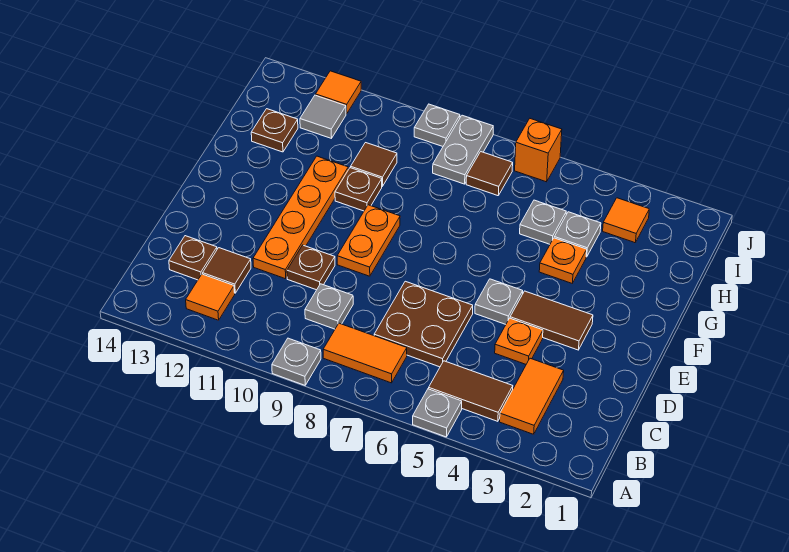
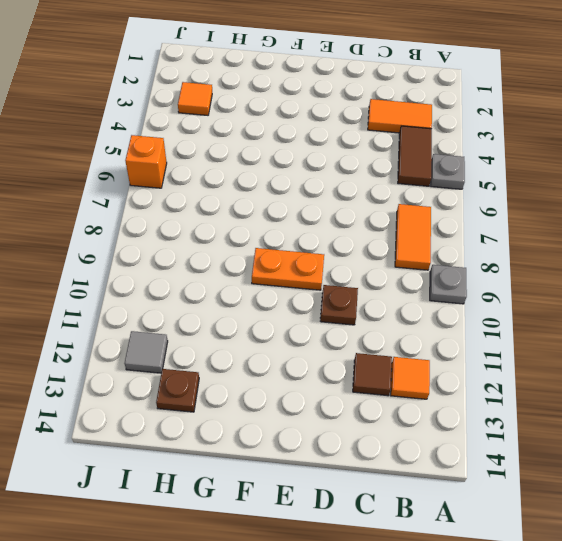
none -> brown 2x2 plate [374,281,473,367]
none -> grey 1x1 plate [305,284,353,329]
none -> brown 1x1 plate [169,236,217,280]

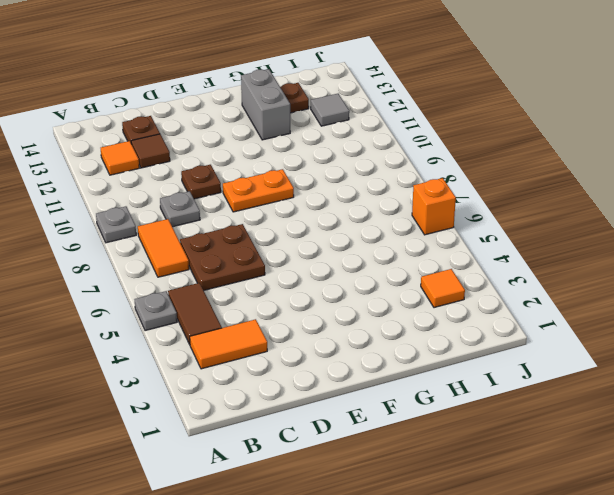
grey 1x2 brick [241,69,290,140] -> none
none -> orange 1x1 plate [495,318,543,364]
none -> orange 1x4 plate [253,156,348,279]
none -> brown 1x2 tile [510,291,593,350]

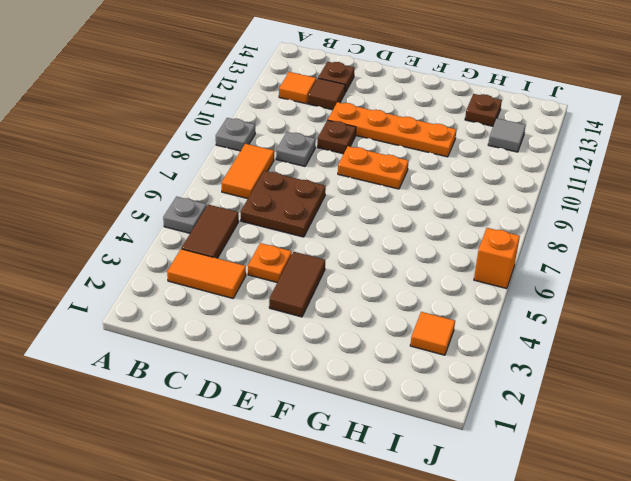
none -> grey 1x1 plate [475,279,523,324]
none -> orange 1x1 plate [539,238,587,283]
none -> brown 1x1 plate [335,168,382,211]

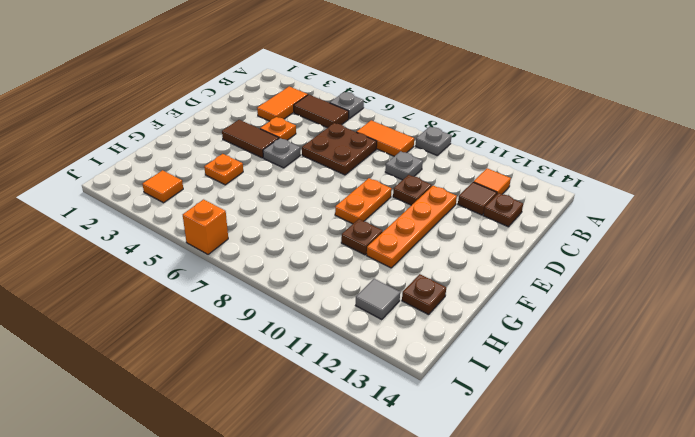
none -> grey 1x1 plate [554,212,601,257]
none -> grey 1x1 plate [520,200,566,244]
none -> brown 1x1 tile [351,143,397,186]

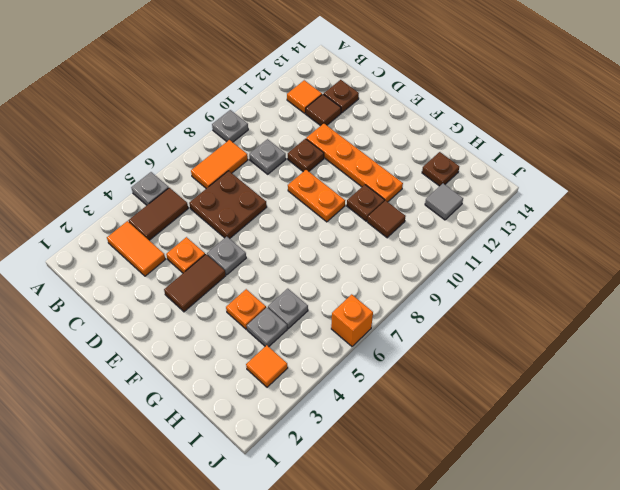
none -> brown 1x1 tile [466,152,513,196]
none -> grey 1x2 plate [433,115,493,184]
none -> grey 1x1 plate [414,104,460,146]

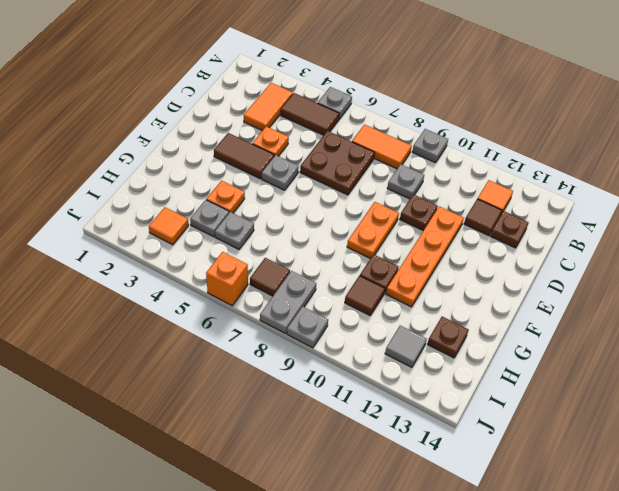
none -> orange 1x1 tile [316,71,361,114]

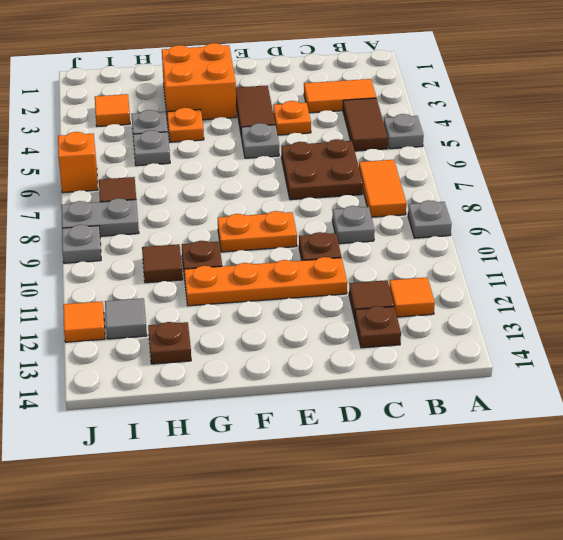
orange 2x2 brick [162,43,236,120] -> none

